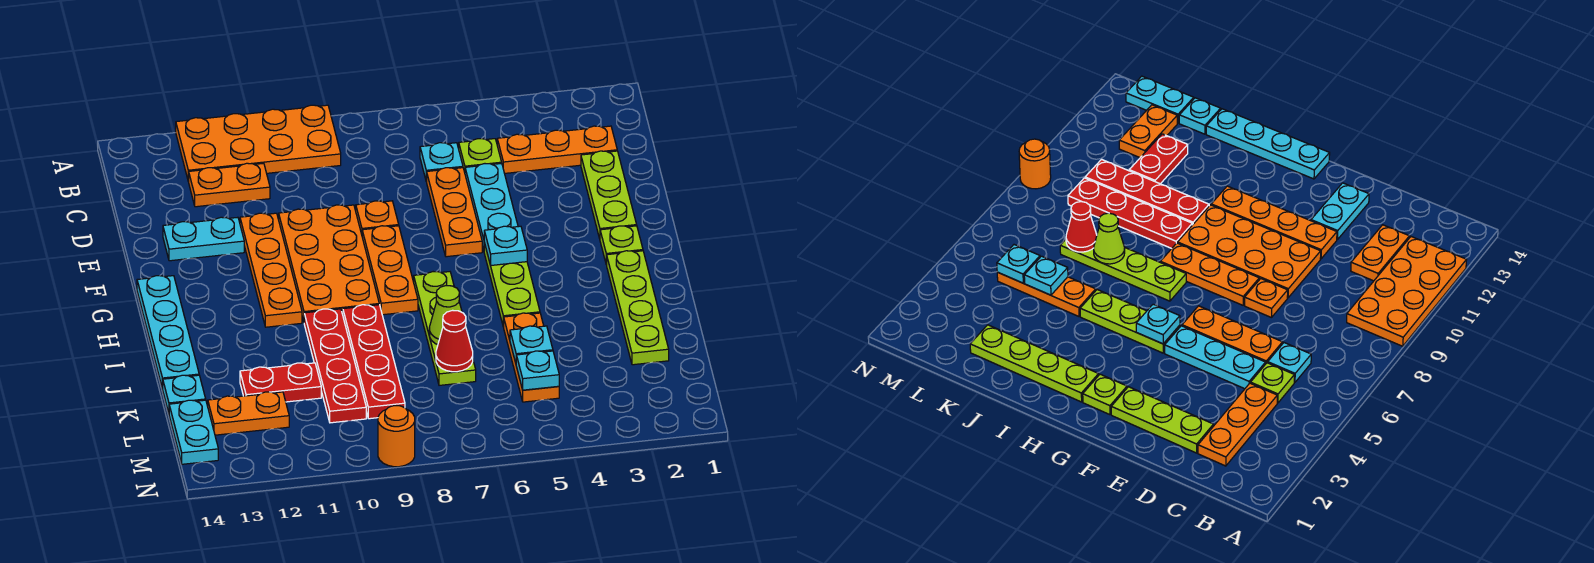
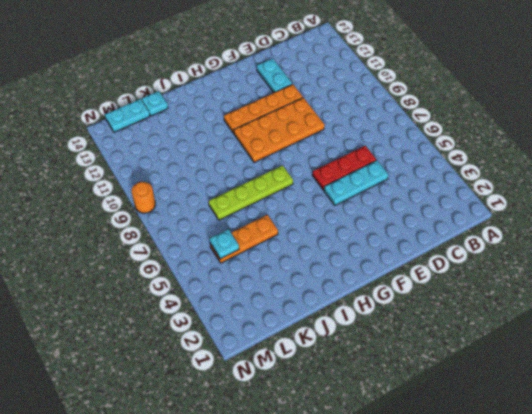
red 1x3 plate [312,146,376,190] -> orange 1x3 plate [427,168,482,257]
none -> orange 2x4 plate [176,105,341,182]
none -> orange 1x3 plate [497,126,617,173]
none -> lime 1x1 plate [459,139,502,172]
none -> cyan 1x1 plate [420,143,463,182]

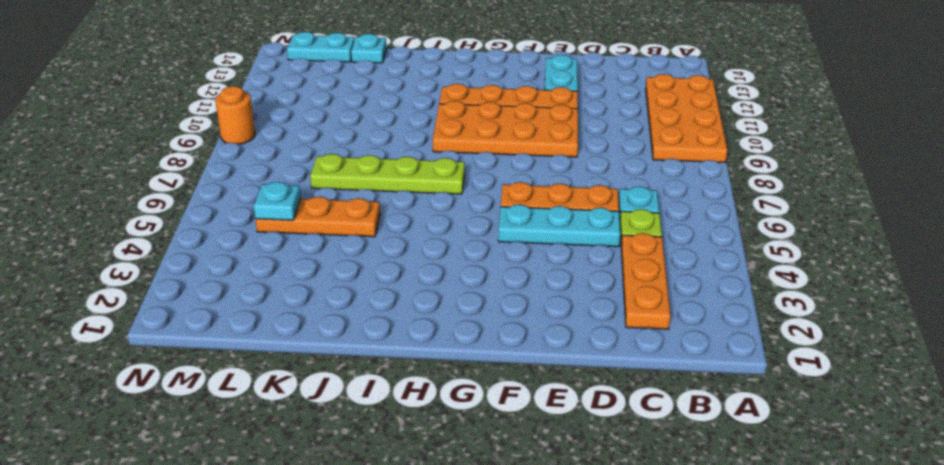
none -> orange 1x2 plate [189,163,270,207]
none -> lime 1x3 plate [581,151,637,239]
none -> orange 1x1 plate [356,201,399,234]
none -> orange 1x3 plate [362,226,418,315]

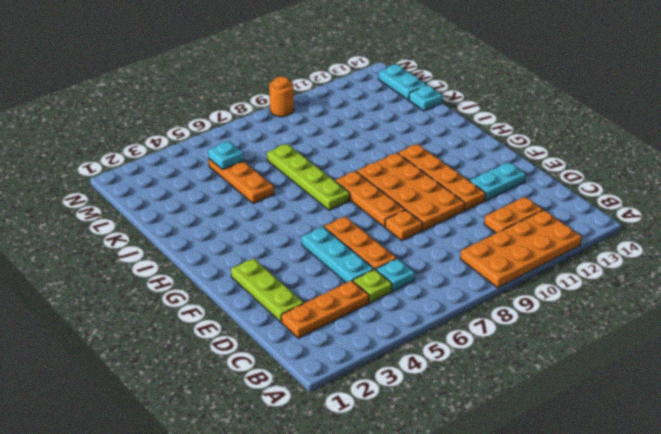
none -> lime 1x1 plate [600,226,643,265]
none -> lime 1x3 plate [484,243,540,327]
none -> cyan 1x4 plate [137,276,199,389]
none -> lime 1x4 plate [607,251,669,365]

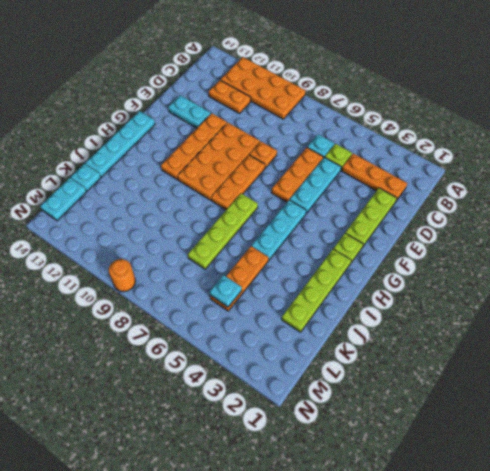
cyan 1x3 plate [251,200,306,260] -> lime 1x3 plate [484,243,540,327]
none -> red 1x4 plate [343,305,405,419]
none -> red 1x4 plate [304,309,366,423]
none -> red 1x2 plate [240,363,321,402]
none -> orange 1x2 plate [208,392,289,435]

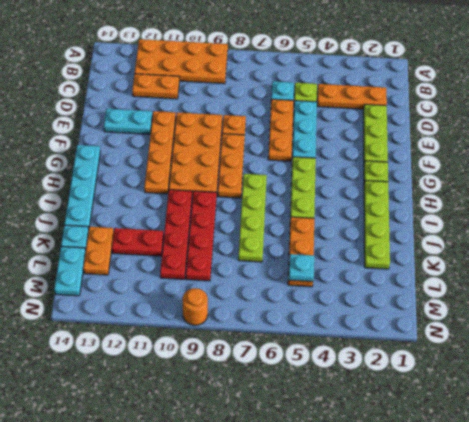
orange 1x2 plate [83,227,114,275] -> orange 1x2 plate turned to [208,392,289,435]
none -> cyan 1x1 plate [484,226,527,265]
none -> lime 1x1 cone [429,286,462,345]
none -> cyan 1x1 plate [510,326,553,363]
none -> red 1x1 cone [436,310,473,372]

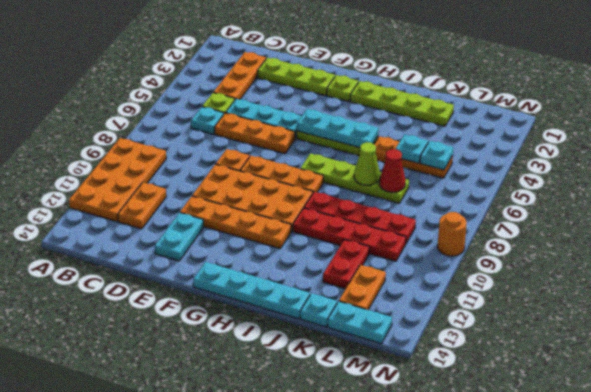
cyan 1x3 plate [297,109,378,148] -> cyan 1x1 plate [484,226,527,265]

